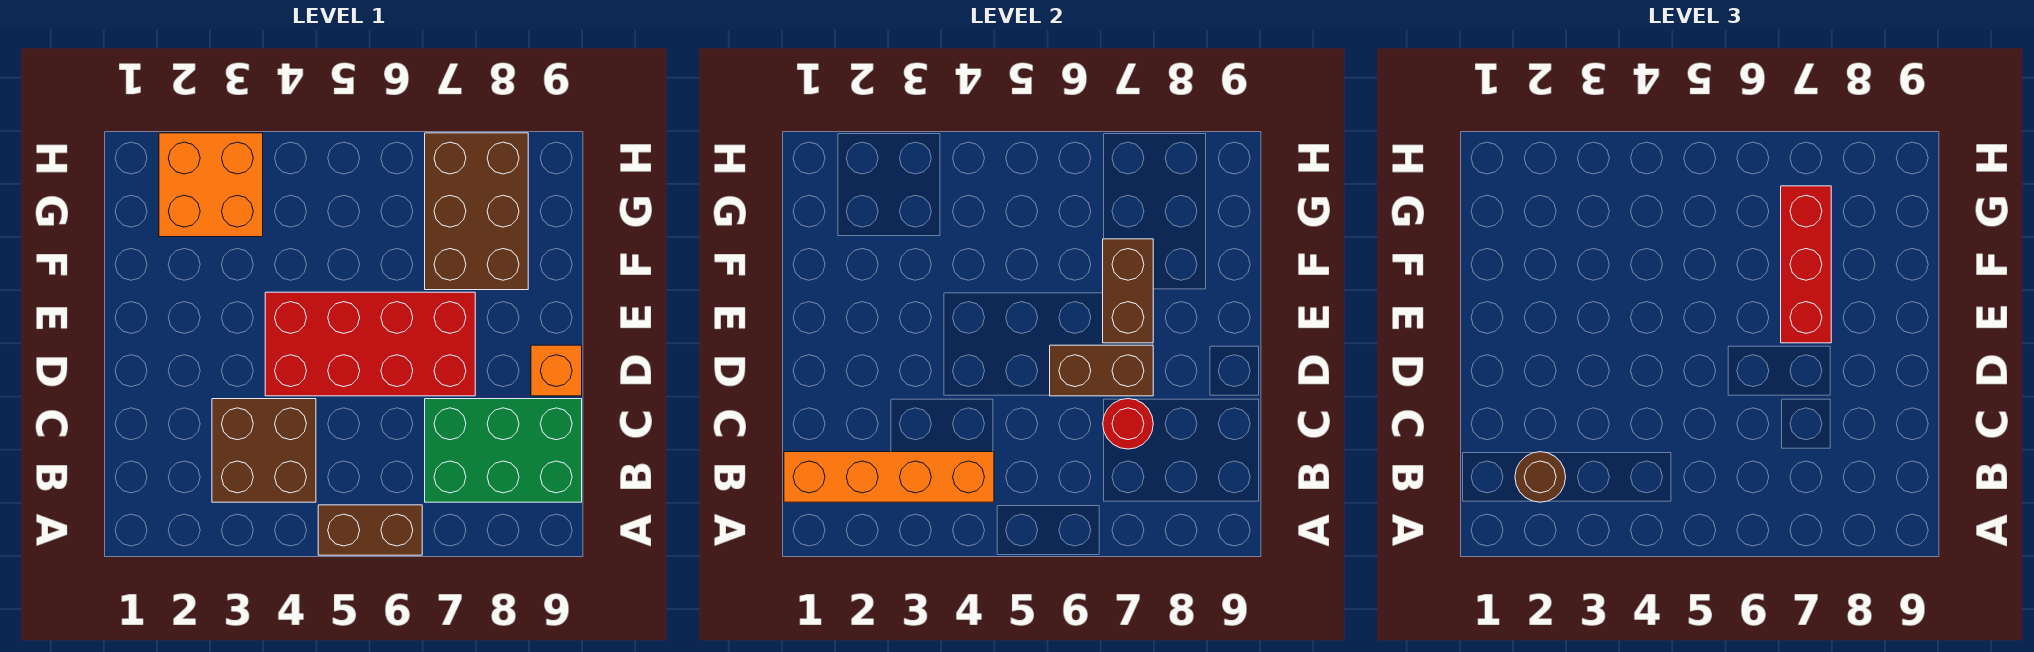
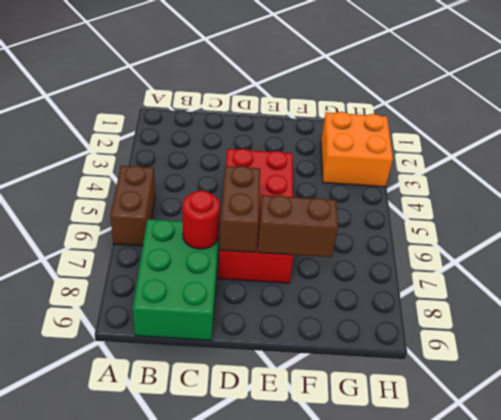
none -> brown 2x2 brick [212,399,316,502]
none -> orange 1x1 brick [531,345,582,396]
none -> brown 2x3 brick [425,133,528,290]

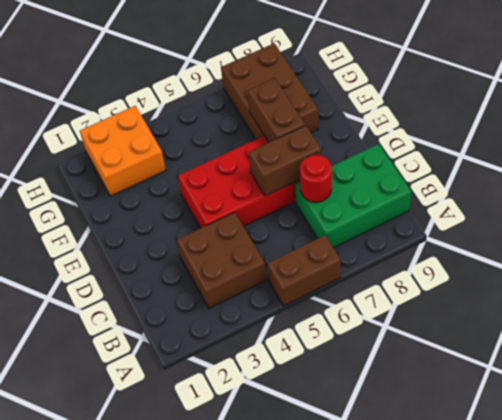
none -> orange 1x1 brick [531,345,582,396]
none -> orange 1x4 brick [784,452,994,502]
none -> brown 1x1 round brick [1515,452,1566,502]

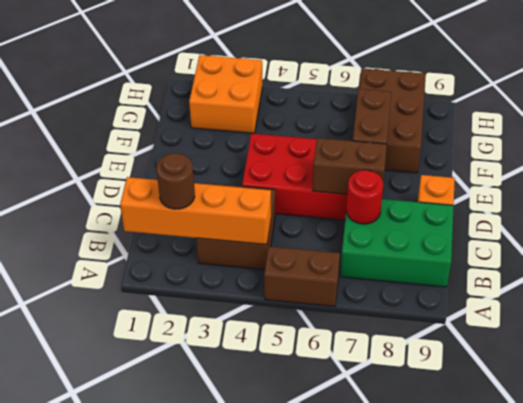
none -> red 1x3 brick [1781,186,1831,343]

